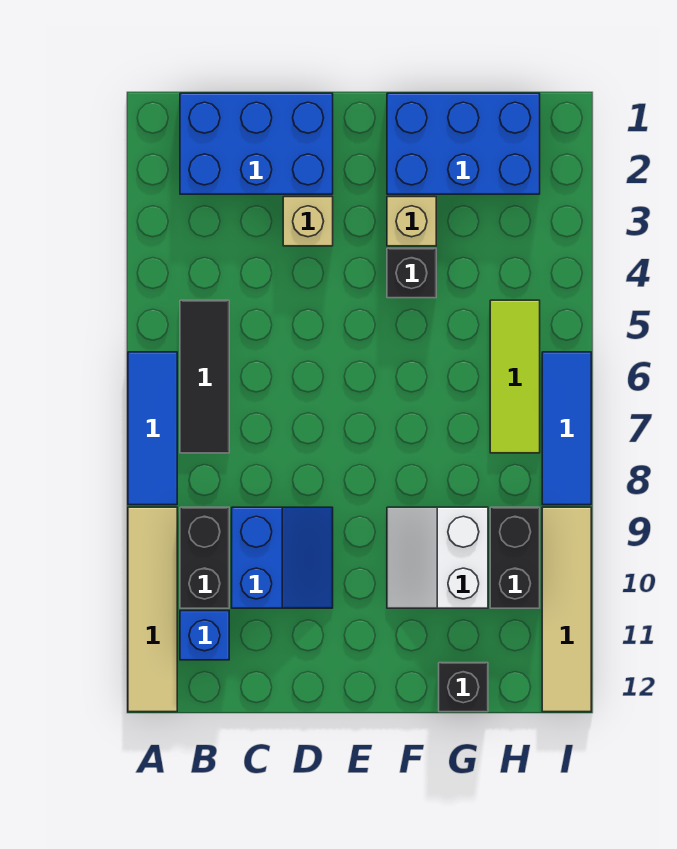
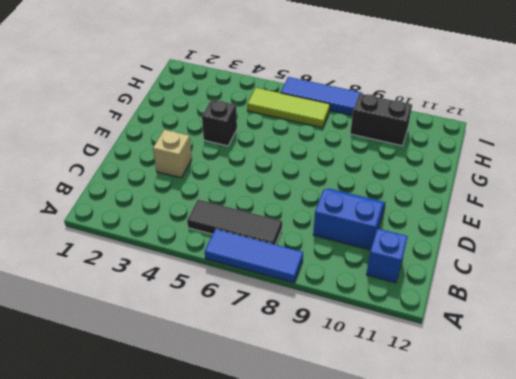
none -> tan 1x4 tile [128,507,177,712]
none -> blue 2x3 brick [180,93,333,194]
none -> black 1x2 brick [180,507,229,608]

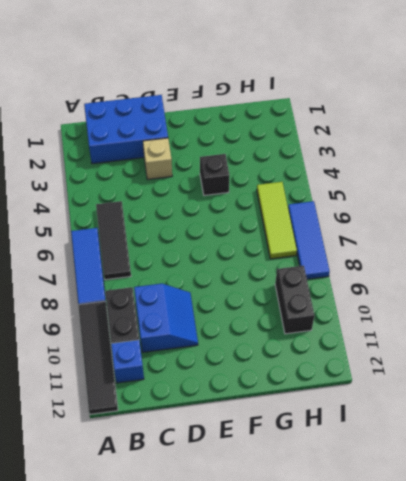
black 1x4 tile [78,301,118,414] -> tan 1x4 tile [128,507,177,712]
none -> blue 2x3 brick [387,93,540,194]
none -> tan 1x1 brick [387,197,436,246]
none -> white 2x2 slope [387,507,488,608]

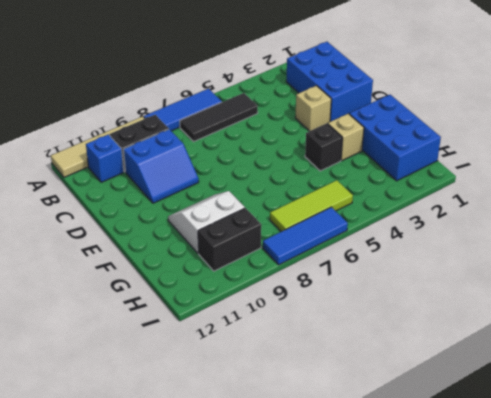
none -> black 1x1 brick [439,663,488,712]
none -> tan 1x4 tile [542,507,591,712]

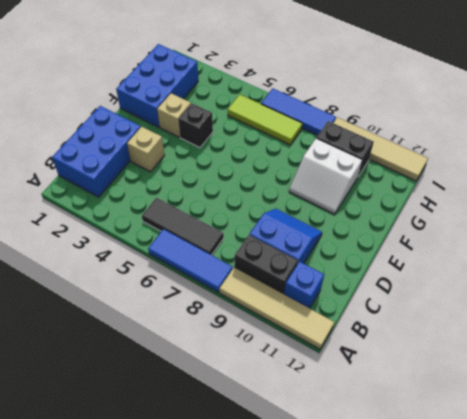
none -> black 1x1 brick [439,663,488,712]

